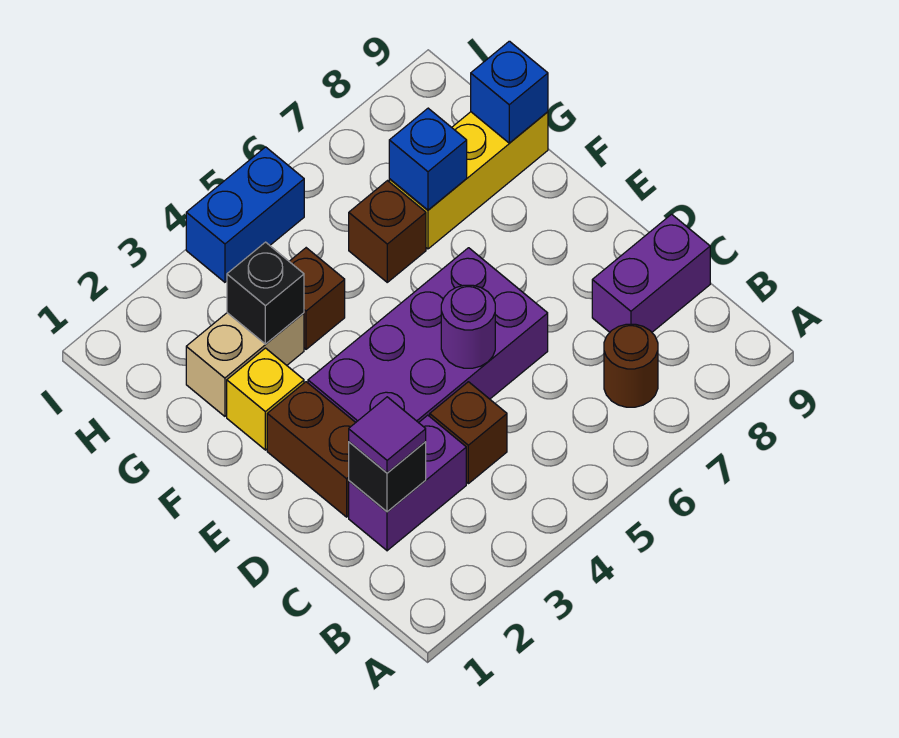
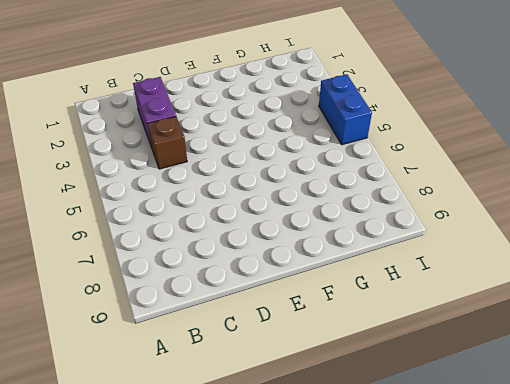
none -> brown 1x1 round brick [604,324,658,407]
none -> purple 1x2 brick [592,214,710,332]
none -> brown 1x2 brick [267,382,356,517]

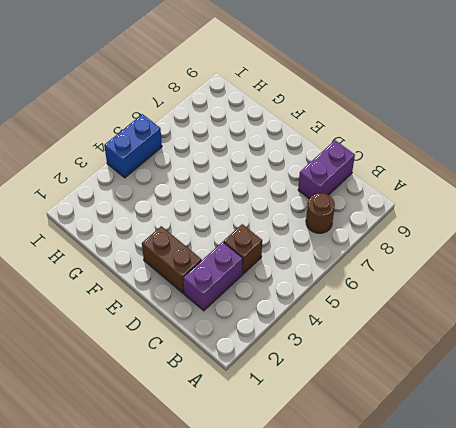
none -> purple 2x4 brick [308,248,548,423]
none -> yellow 1x1 brick [227,348,304,450]
none -> tan 1x2 brick [186,313,304,416]

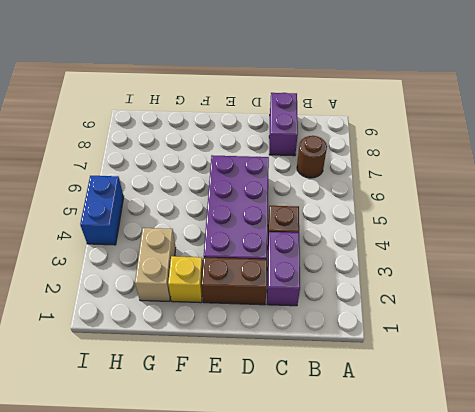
none -> brown 1x1 brick [289,248,345,349]
none -> brown 1x1 brick [349,181,426,282]
none -> yellow 1x3 brick [389,112,548,249]

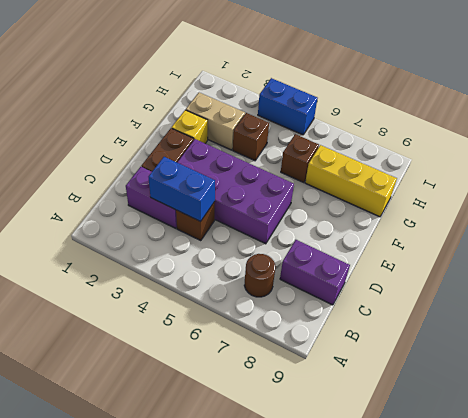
blue 1x2 brick [149,157,215,222] -> none
none -> black 1x1 brick [349,441,426,512]
none -> purple 1x1 round brick [441,285,495,368]
none -> black 1x1 brick [227,242,304,344]

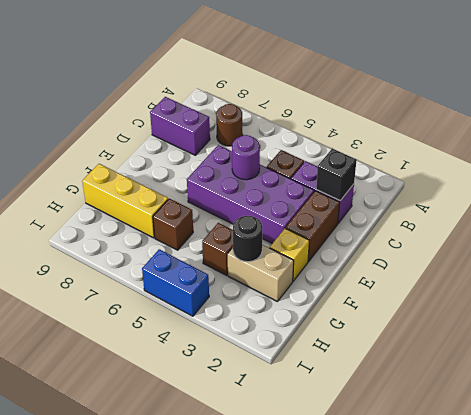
black 1x1 round brick [233,216,263,262] -> black 1x1 brick [227,242,304,344]
none -> blue 1x1 brick [389,108,467,210]
none -> blue 1x1 brick [471,41,548,143]
none -> purple 1x1 tile [349,397,426,473]

